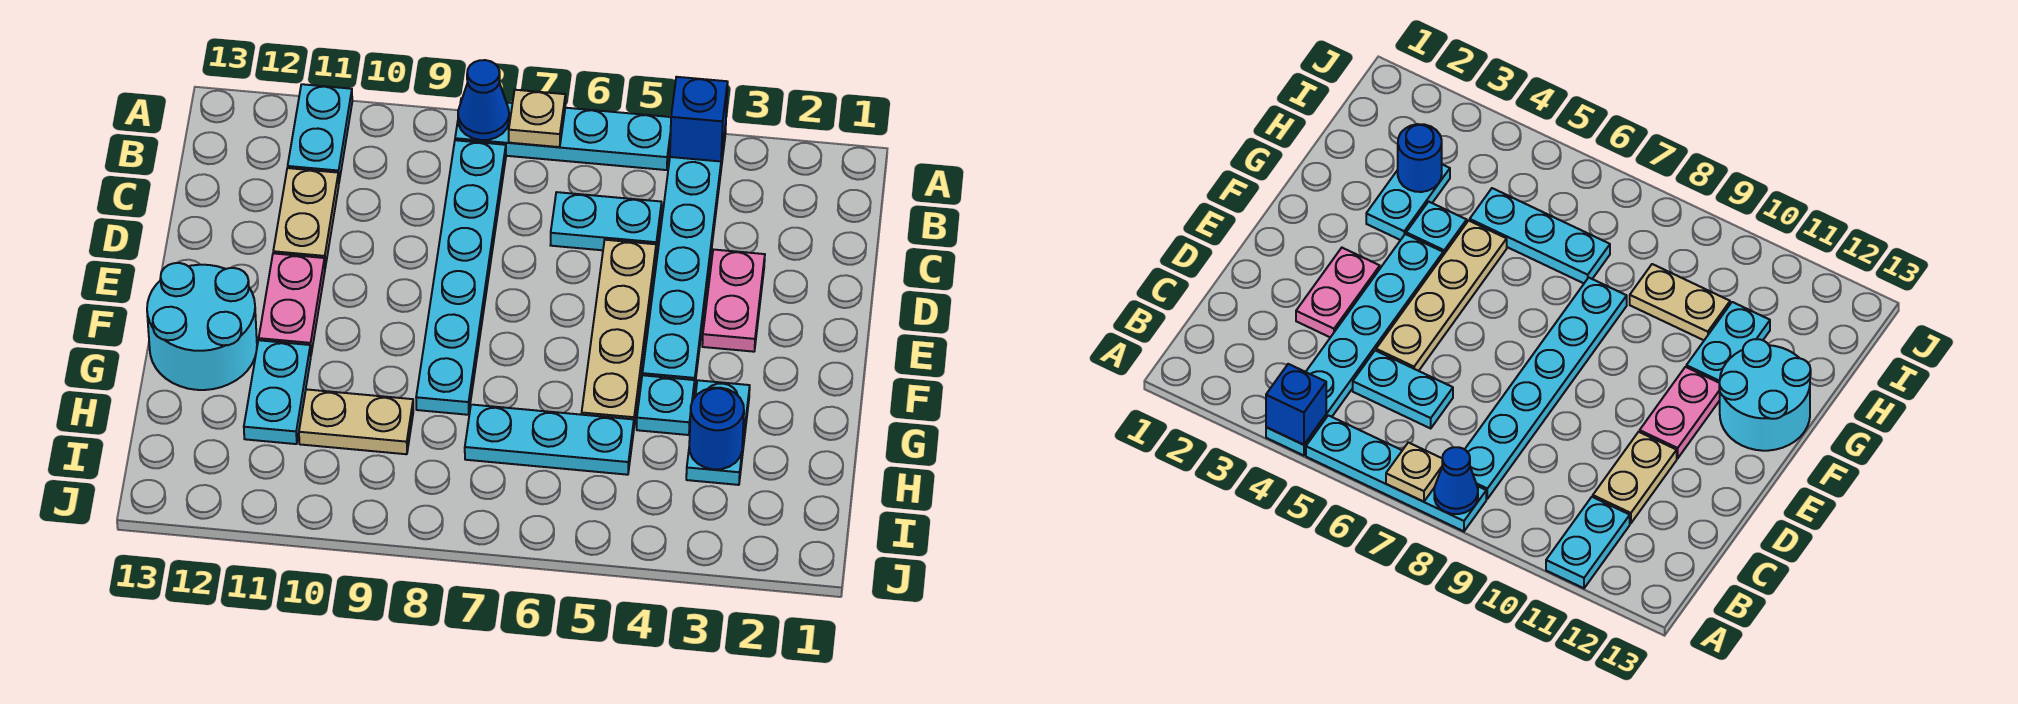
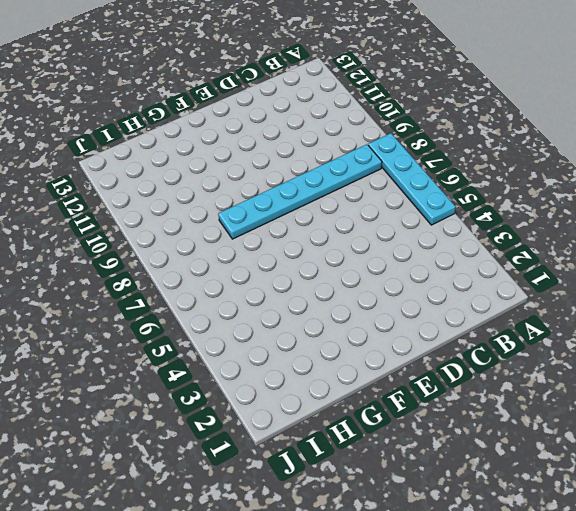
none -> cyan 1x6 plate [642,126,726,390]
none -> cyan 1x2 plate [288,84,352,181]
none -> cyan 1x2 plate [551,192,662,252]

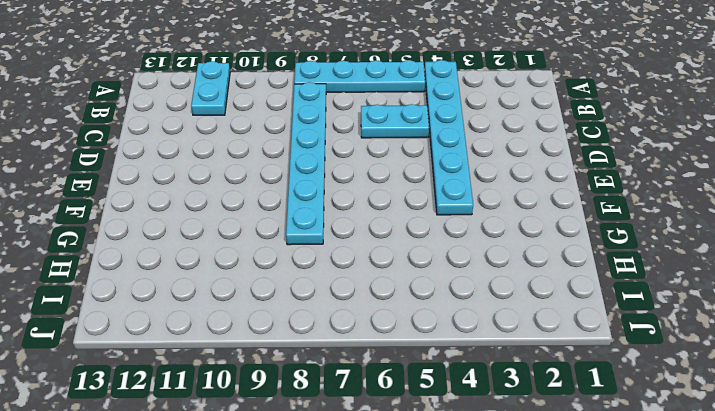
none -> tan 1x2 plate [273,168,339,267]
none -> pink 1x2 plate [702,249,765,352]
none -> tan 1x4 plate [582,240,656,425]

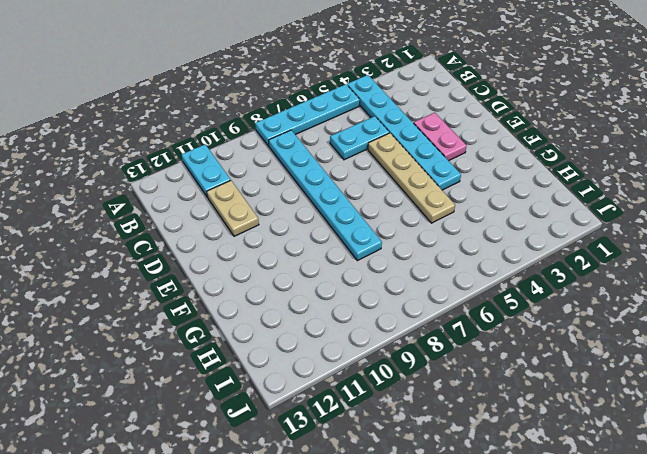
none -> pink 1x2 plate [259,253,325,354]
none -> cyan 2x2 round brick [147,263,257,390]
none -> cyan 1x2 plate [686,380,750,485]

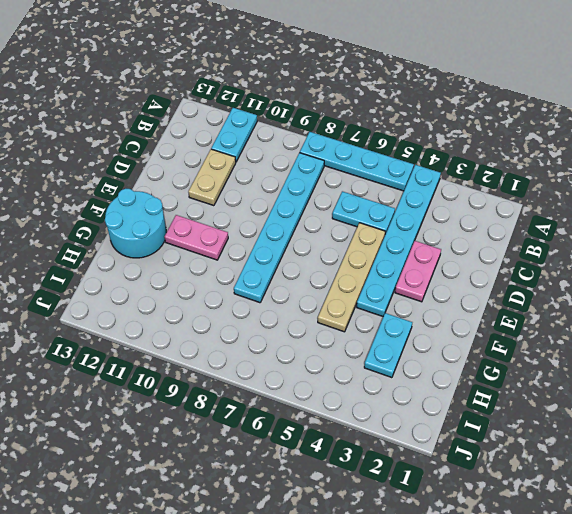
pink 1x2 plate [165,215,228,260] -> pink 1x2 plate turned to [259,253,325,354]
none -> cyan 1x1 plate [637,375,695,435]
none -> cyan 1x2 plate [244,340,311,444]
none -> cyan 1x3 plate [465,405,634,475]

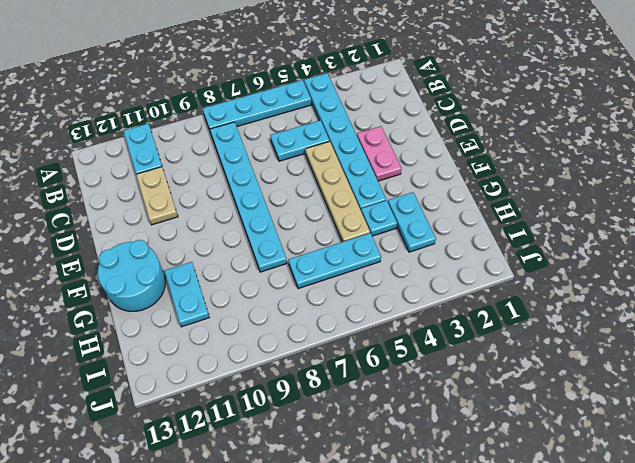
none -> pink 1x2 plate [259,253,325,354]
none -> tan 1x2 plate [299,389,413,454]
none -> blue 1x1 brick [670,77,728,161]

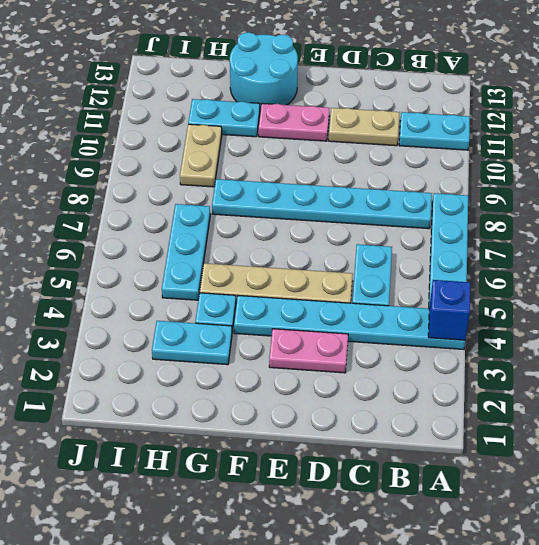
none -> tan 1x1 plate [509,90,565,147]
none -> blue 1x1 cone [458,60,509,140]
none -> blue 1x1 round brick [689,388,744,469]

